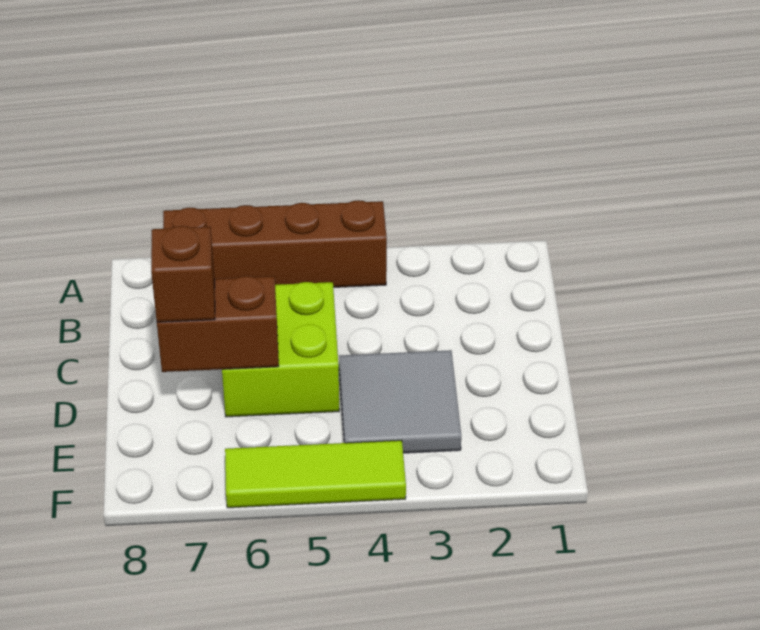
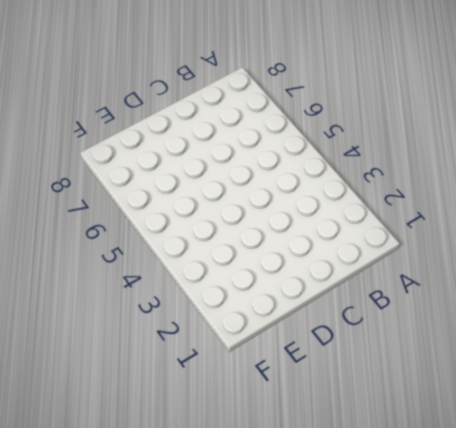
none -> brown 1x4 brick [163,200,387,287]
none -> lime 2x2 brick [222,282,339,417]

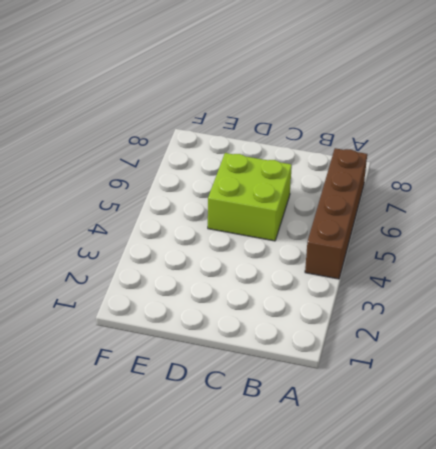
none -> grey 2x2 tile [339,350,461,453]
none -> lime 1x3 tile [225,440,406,508]

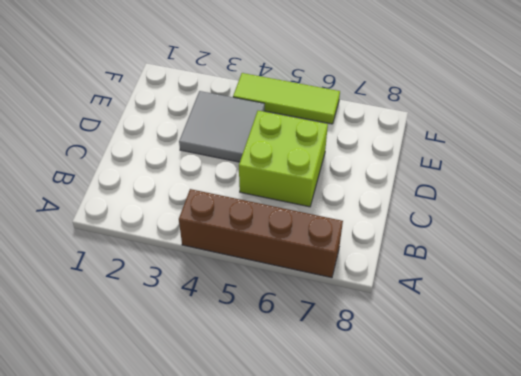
none -> brown 1x2 brick [157,276,279,372]
none -> brown 1x1 brick [151,226,215,322]

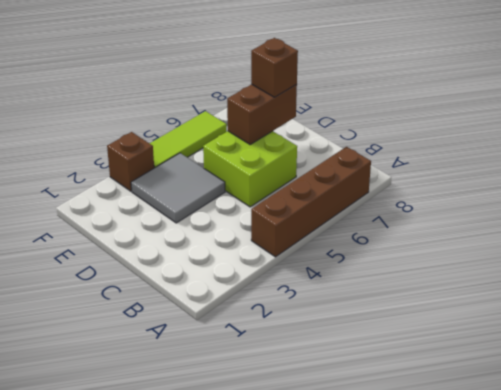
brown 1x1 brick [107,132,154,191] -> none

